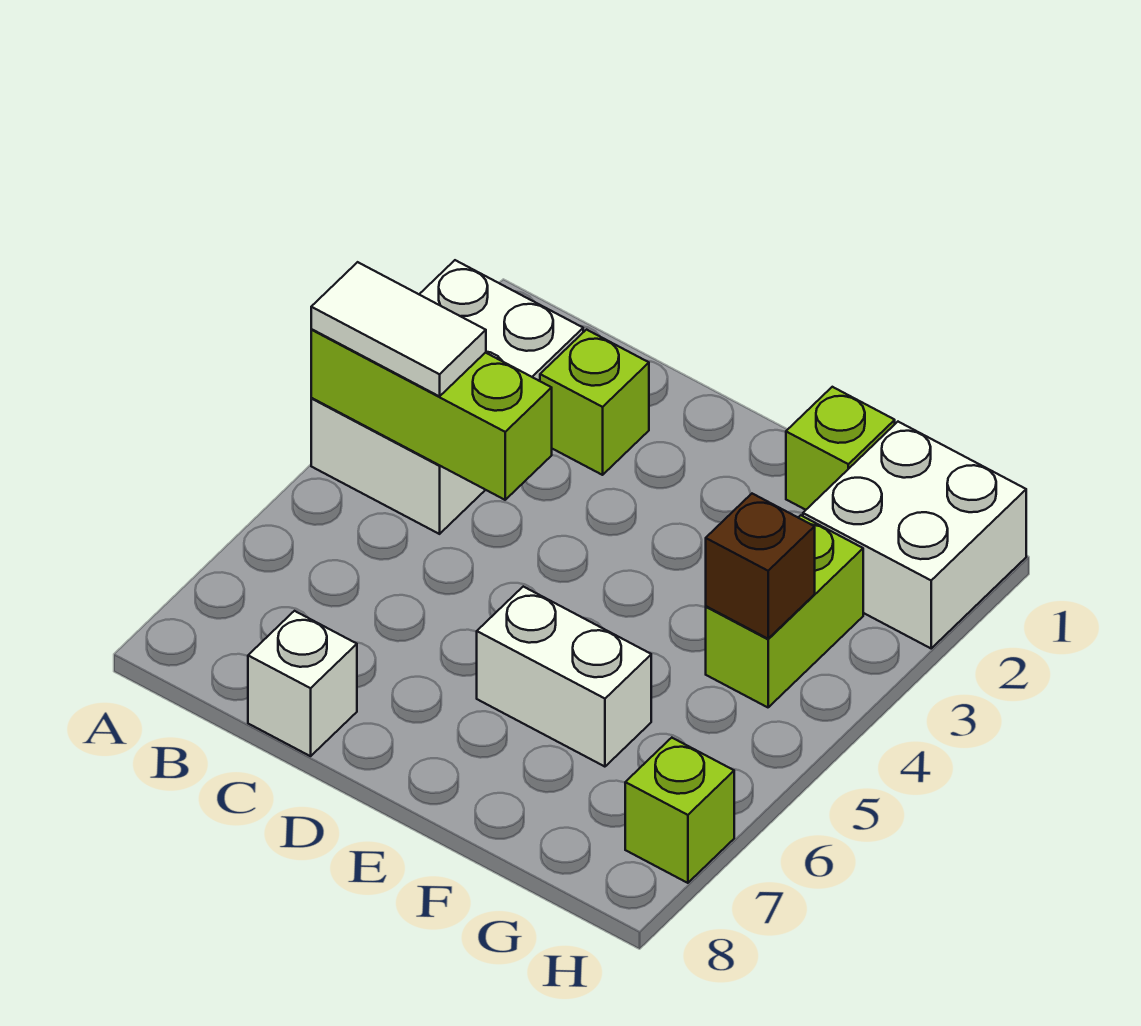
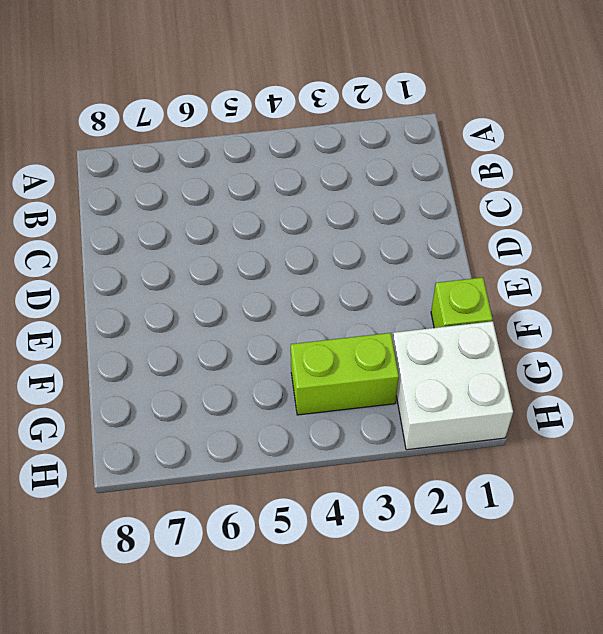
none -> white 2x3 brick [311,260,583,534]
none -> lime 1x1 brick [540,330,649,475]

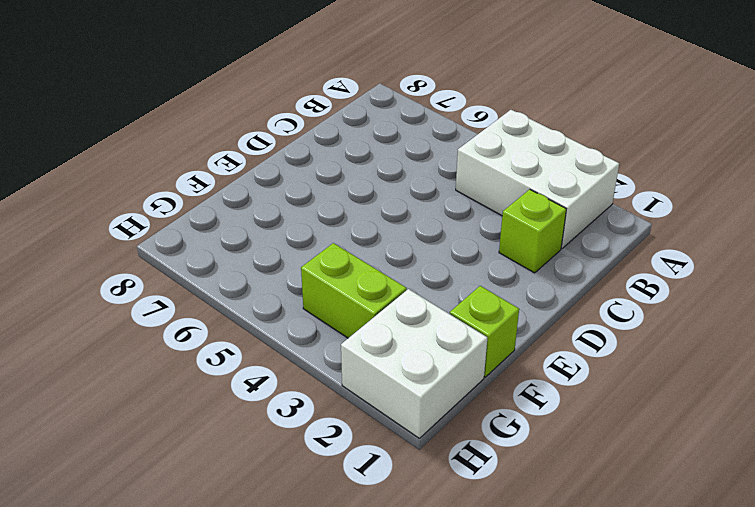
none -> white 1x1 brick [248,611,357,756]
none -> white 1x2 brick [477,587,651,767]

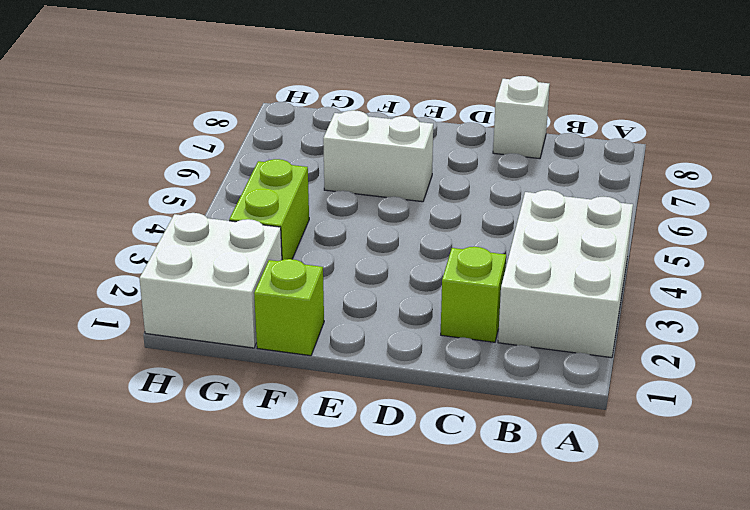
none -> lime 1x1 brick [625,738,734,883]
none -> lime 1x3 brick [311,330,552,500]

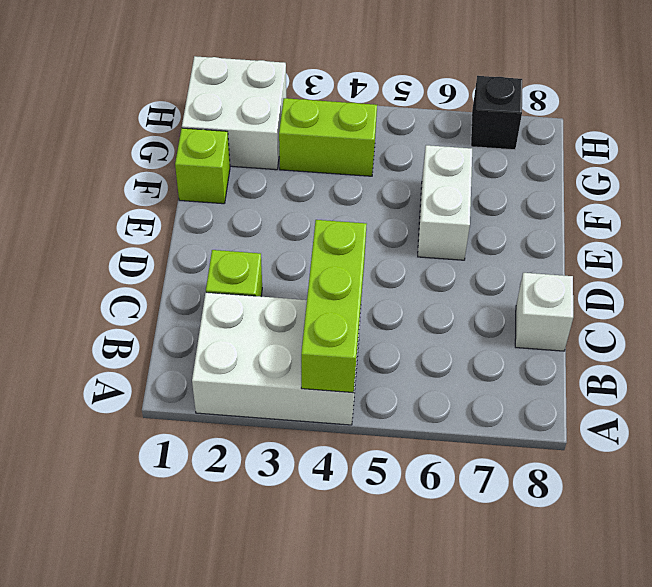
black 1x1 brick [471,76,522,150] -> lime 1x1 brick [625,738,734,883]
none -> brown 1x1 brick [706,494,815,639]
none -> white 1x2 tile [311,262,486,396]

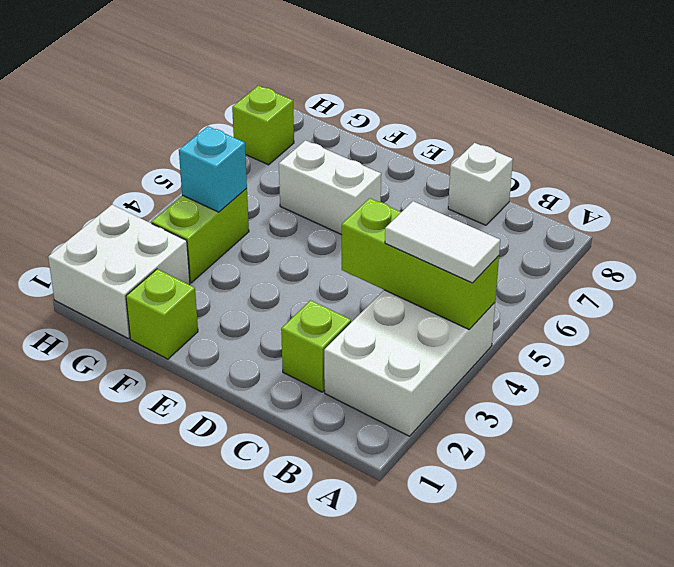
cyan 1x1 brick [179,126,247,212] -> brown 1x1 brick [706,494,815,639]

